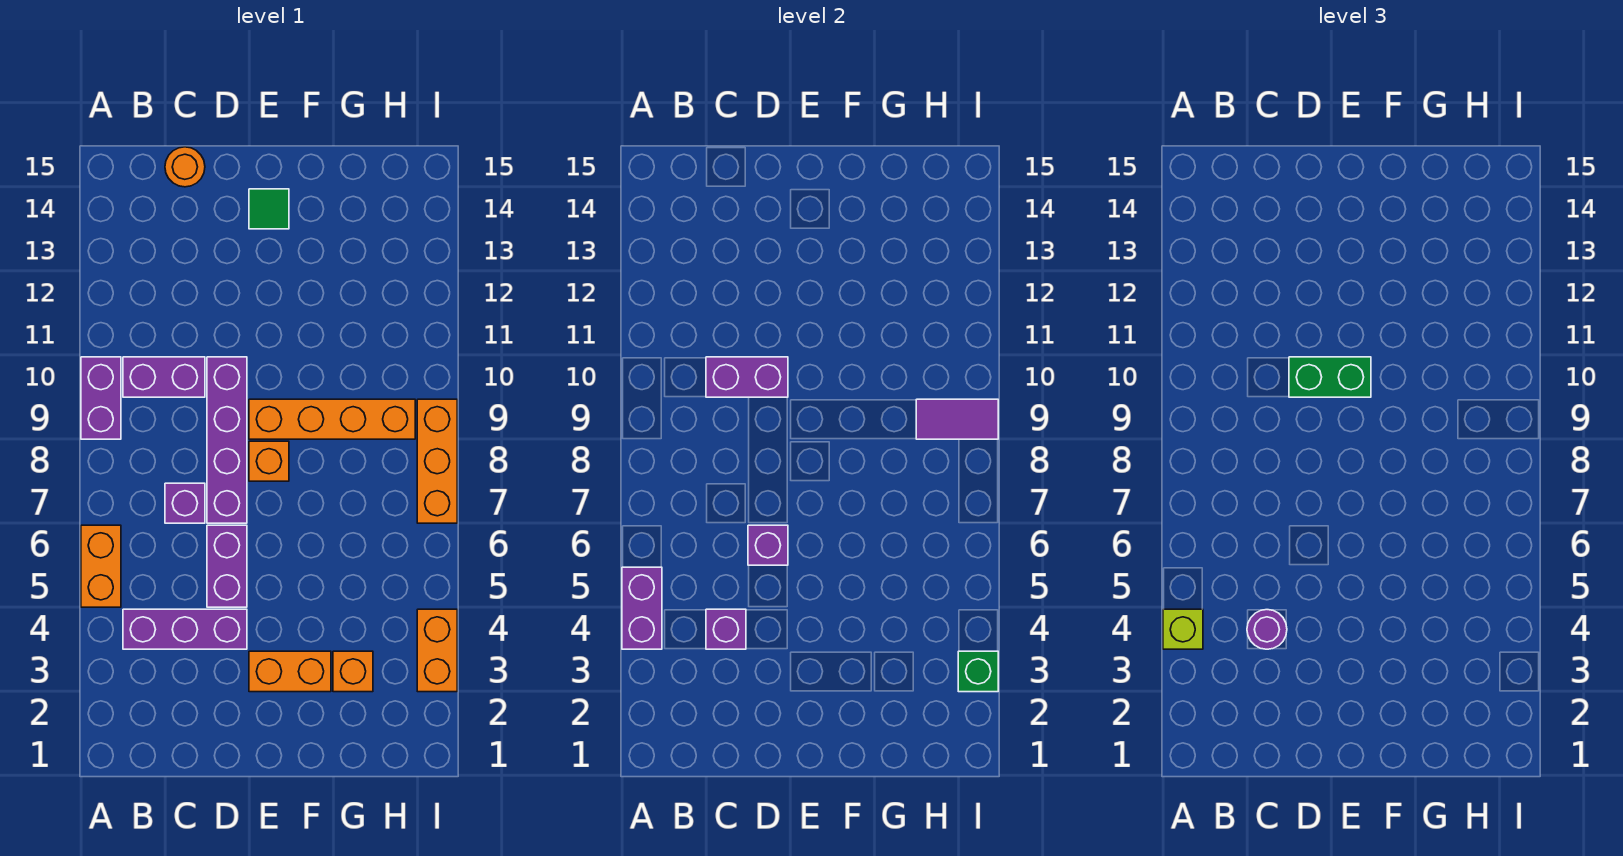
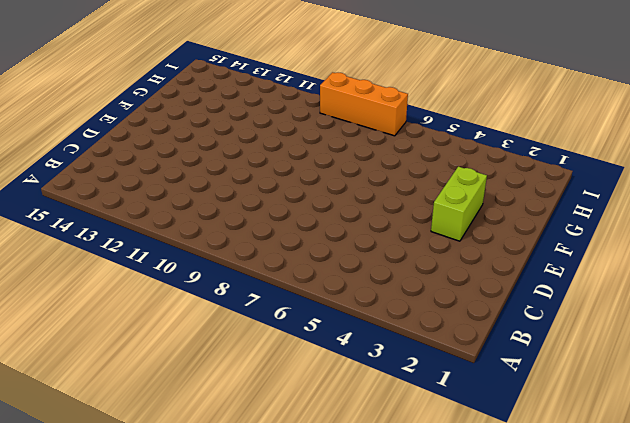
lime 1x2 brick [431,167,487,241] -> orange 1x2 brick [249,651,331,692]
none -> orange 1x2 brick [81,525,121,607]
none -> purple 1x2 brick [81,357,121,439]
none -> purple 1x3 brick [123,609,247,649]

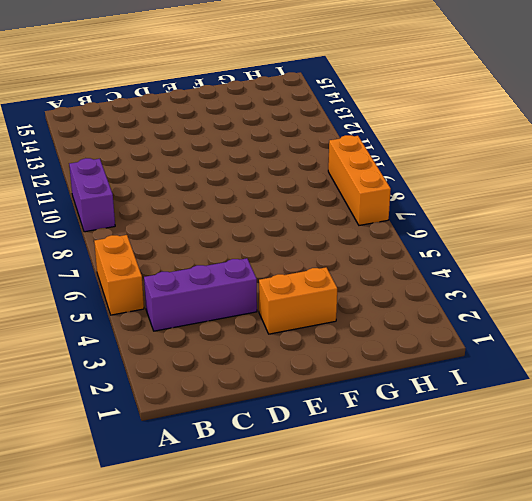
none -> purple 1x2 brick [123,357,205,397]
none -> purple 1x1 brick [165,483,205,523]
none -> orange 1x1 round brick [165,147,205,187]

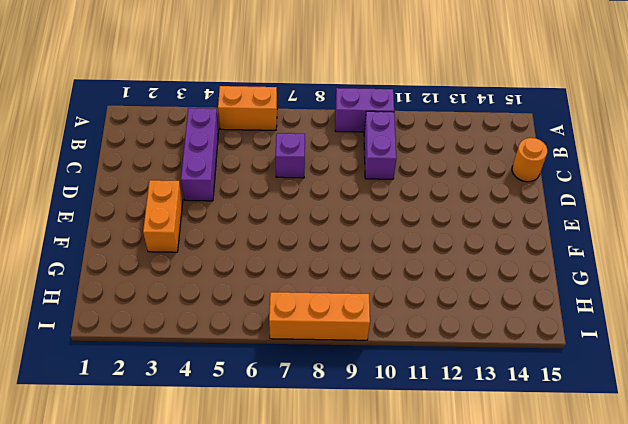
none -> purple 1x2 brick [207,525,247,607]
none -> purple 1x4 brick [207,357,247,523]
none -> orange 1x1 brick [249,441,289,481]

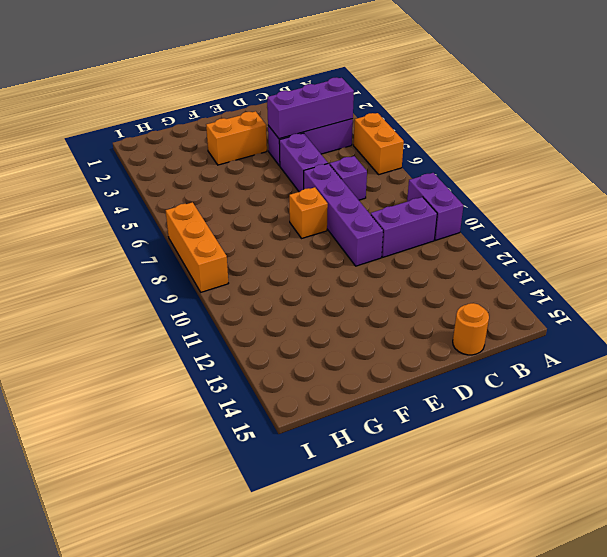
purple 1x3 brick [267,77,354,139] -> purple 1x1 brick [706,609,746,649]
none -> orange 1x4 brick [249,399,415,439]
none -> green 1x1 tile [249,189,289,229]
none -> orange 1x1 brick [333,651,373,692]

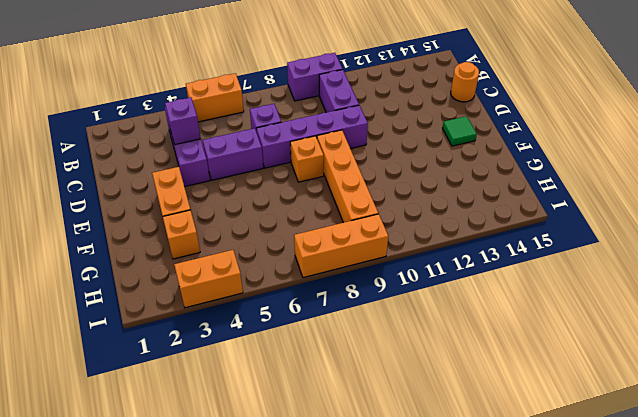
none -> purple 1x2 brick [622,567,662,649]
none -> purple 1x2 brick [706,357,788,397]
none -> purple 1x1 brick [748,525,788,565]

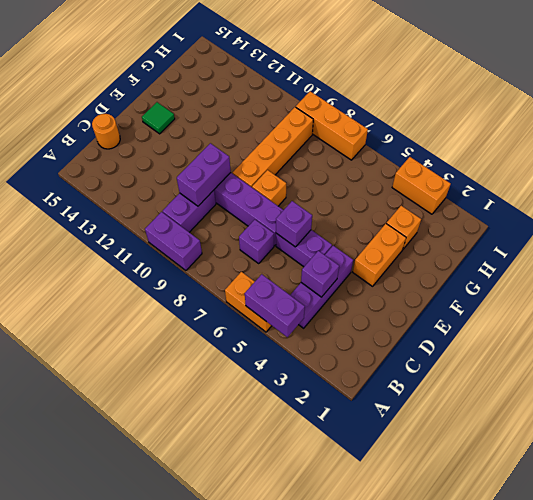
none -> purple 1x2 tile [916,399,998,439]
none -> green 1x1 brick [958,651,998,692]
none -> lime 1x1 brick [1163,609,1203,649]

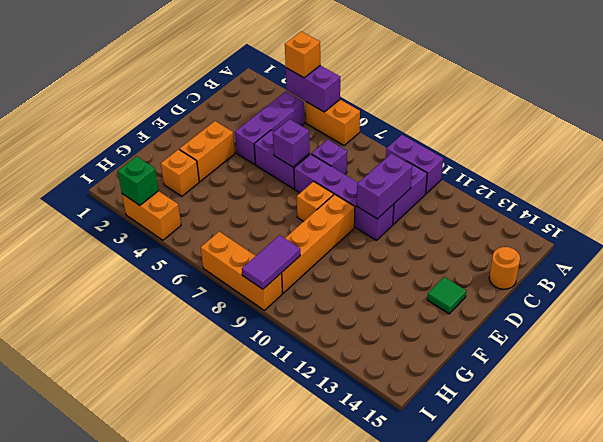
orange 1x1 brick [285,31,320,78] -> lime 1x1 brick [1163,609,1203,649]
none -> purple 1x1 brick [706,609,746,649]
none -> purple 1x1 round brick [1247,610,1287,649]
none -> green 1x2 brick [1289,357,1371,397]

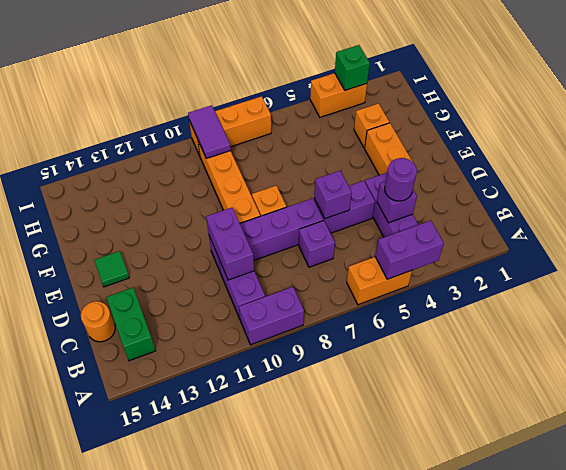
green 1x2 brick [106,288,156,361] -> green 1x2 brick moved to [1289,357,1371,397]
none -> lime 1x1 brick [1163,609,1203,649]

